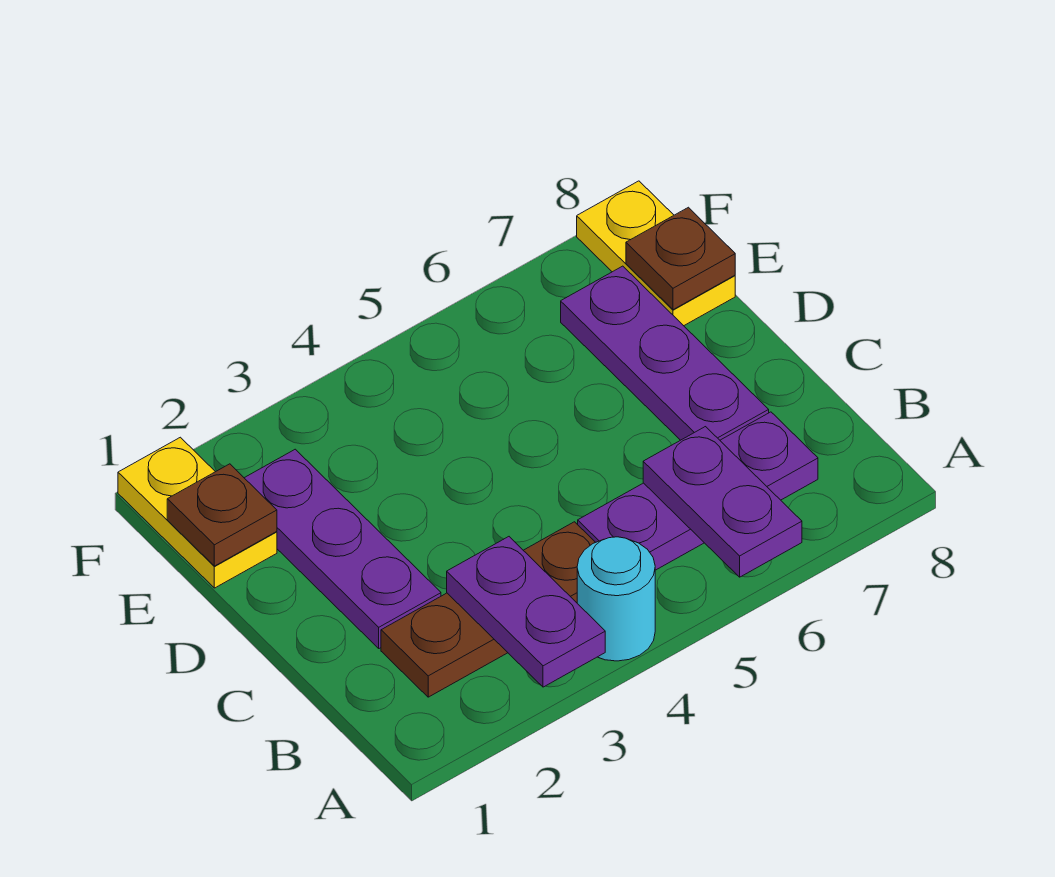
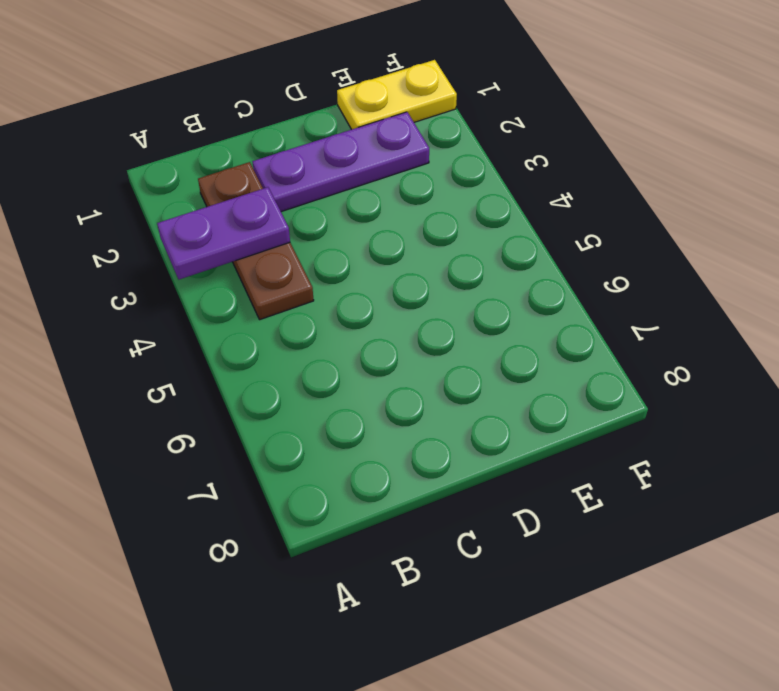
none -> cyan 1x1 round brick [577,537,655,661]
none -> purple 1x3 plate [578,412,818,570]

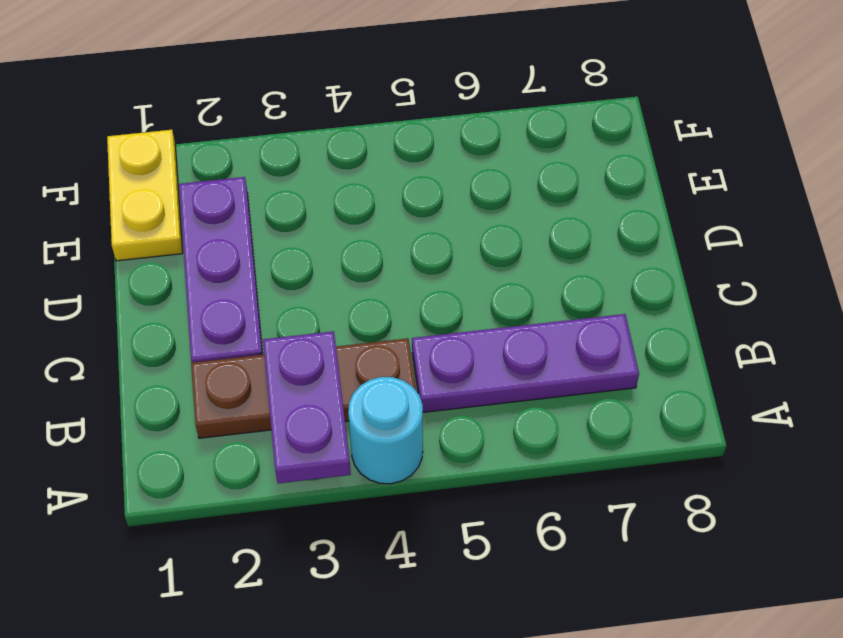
none -> purple 1x3 plate [561,266,769,440]
none -> yellow 1x2 plate [577,181,735,326]

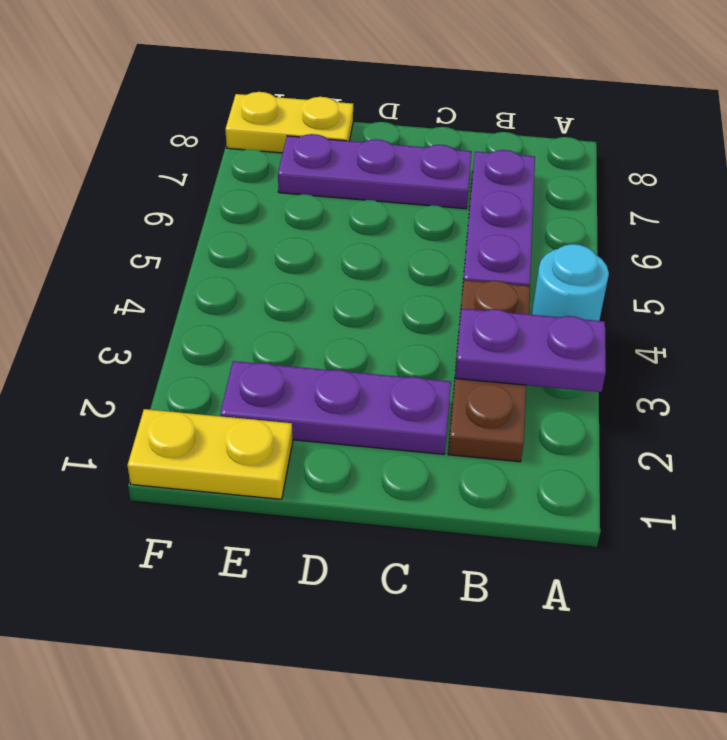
none -> purple 1x2 plate [643,427,802,577]
none -> brown 1x1 plate [167,464,277,566]

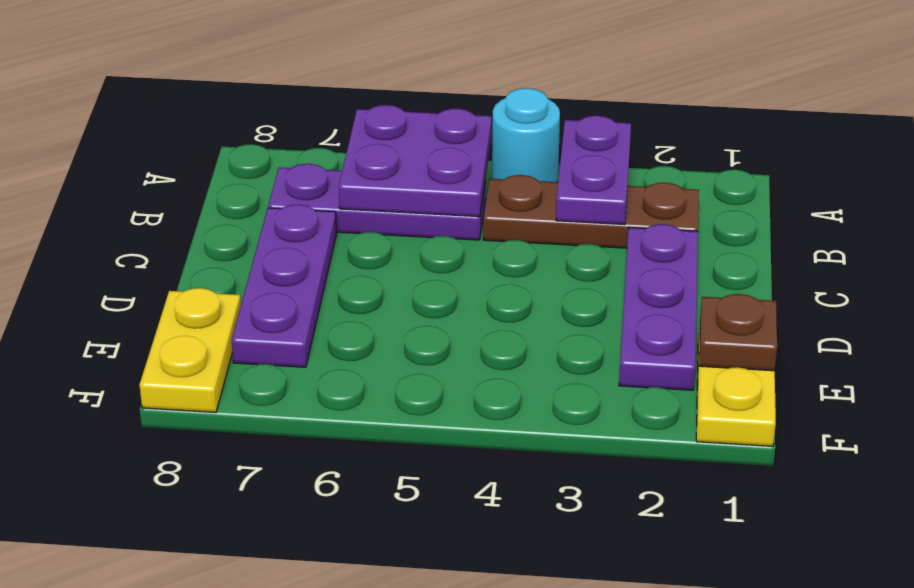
purple 2x2 plate [339,105,492,217] -> purple 1x2 plate [643,427,802,577]
none -> brown 1x1 plate [626,207,735,310]

